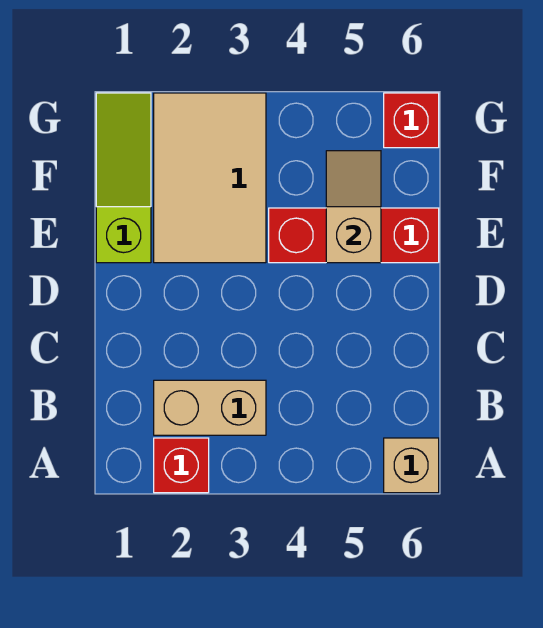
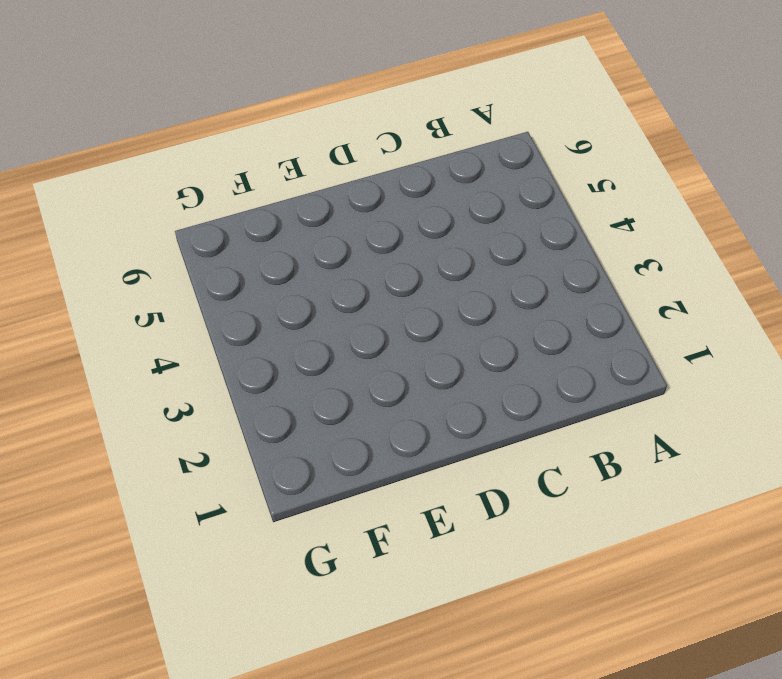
none -> red 1x1 brick [154,438,209,493]
none -> tan 1x1 brick [384,438,439,493]

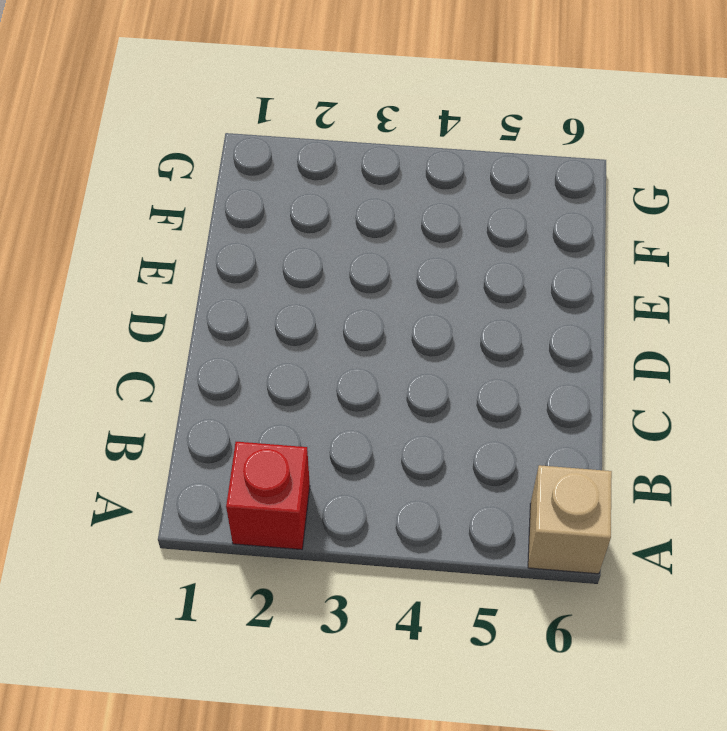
none -> tan 1x2 brick [154,380,266,435]
none -> lime 1x3 slope [96,93,151,263]

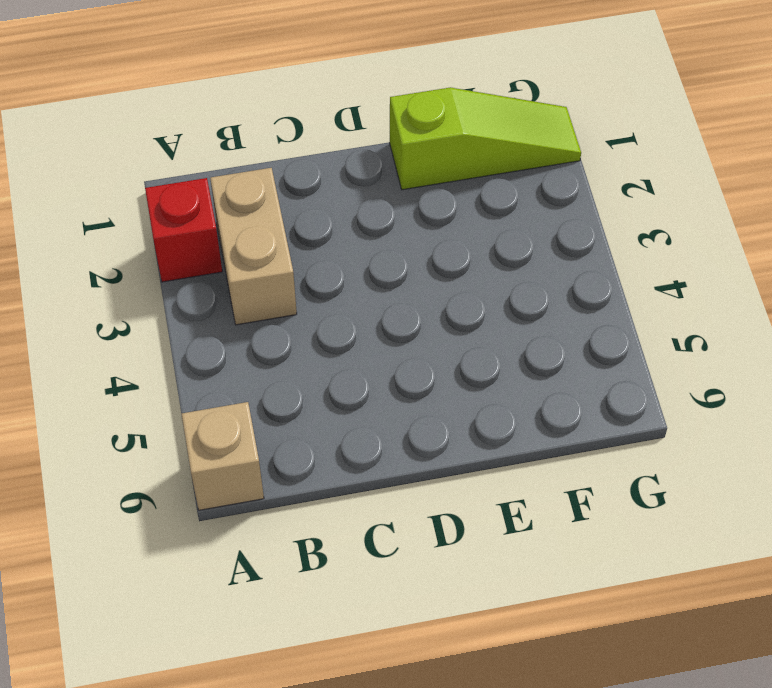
none -> tan 2x3 tile [154,93,266,263]
none -> red 1x3 brick [269,208,439,263]

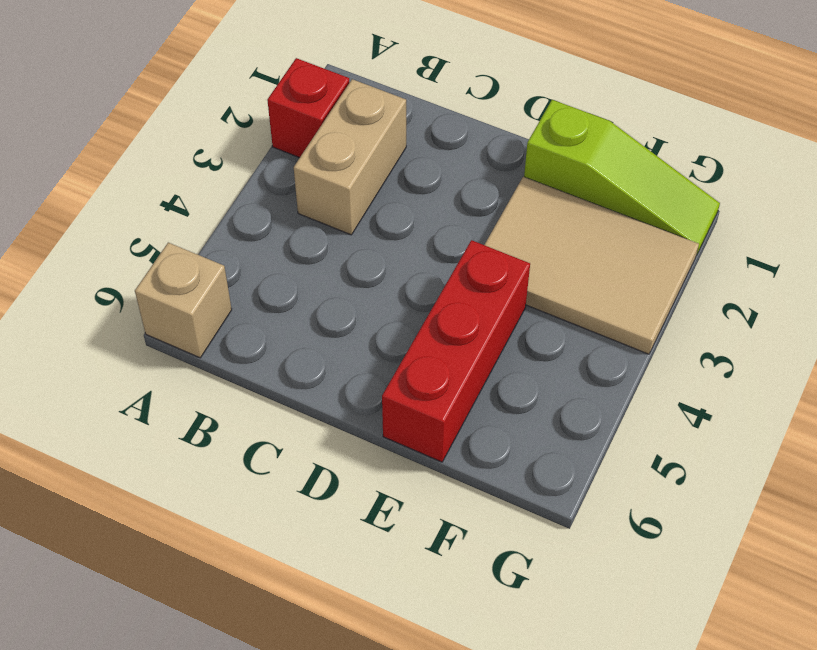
none -> red 1x1 brick [384,93,439,148]
none -> tan 1x2 slope [326,151,381,263]

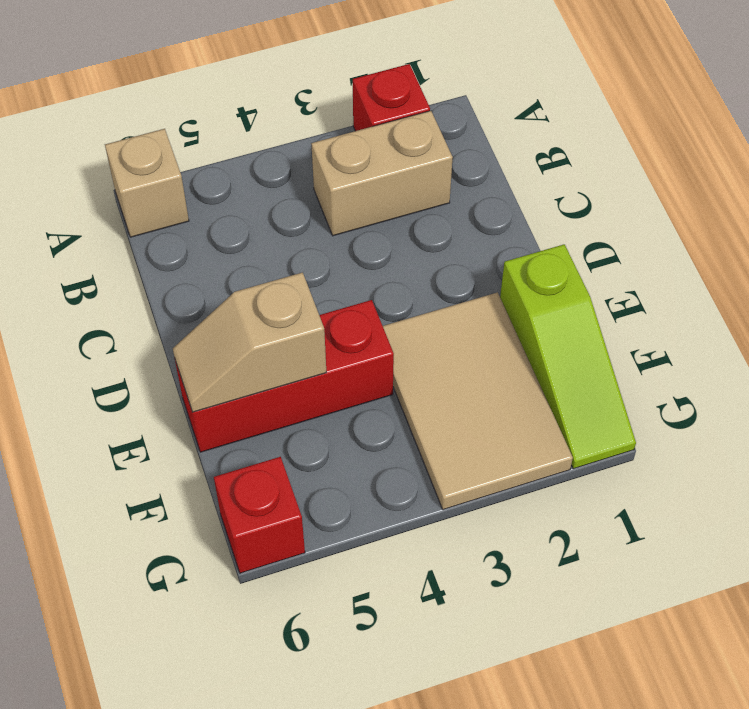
tan 1x2 slope [173,273,326,412] -> tan 1x2 slope turned to [326,151,381,263]

